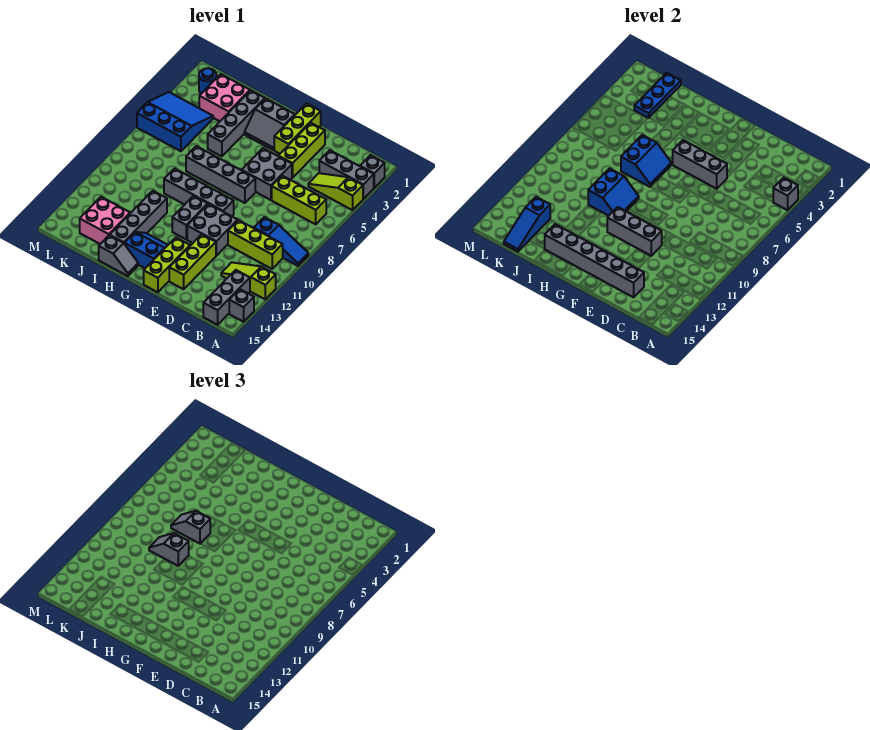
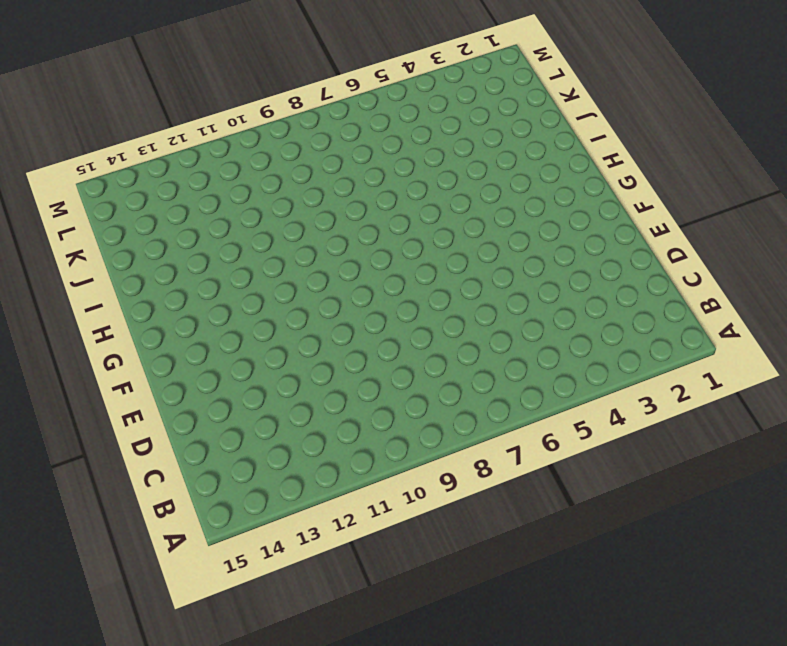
none -> grey 1x1 brick [360,155,385,188]
none -> grey 1x3 brick [319,150,374,199]
none -> lime 1x3 slope [308,173,363,210]
none -> blue 1x3 slope [254,217,308,266]

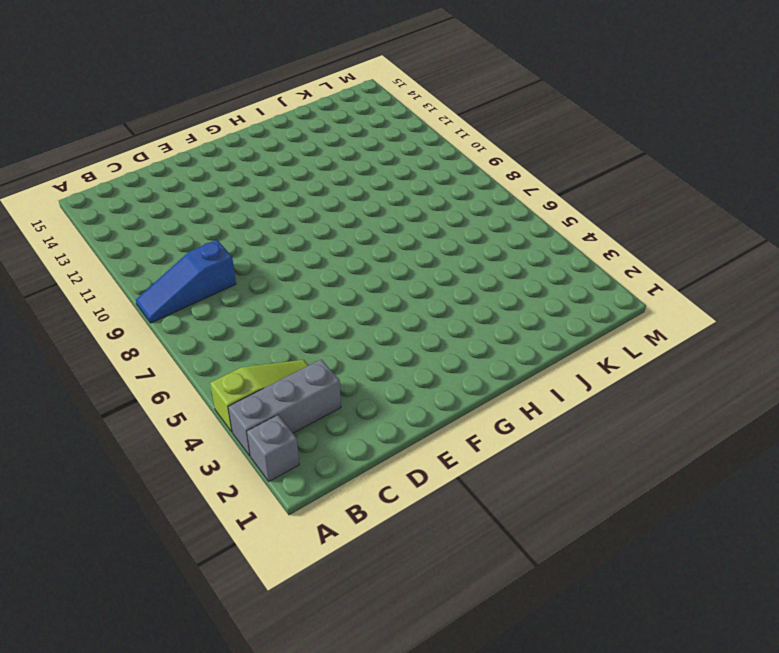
none -> lime 1x3 slope [221,262,276,300]
none -> grey 1x1 brick [229,289,254,322]
none -> lime 1x3 brick [272,176,326,224]
none -> lime 1x3 brick [228,220,283,269]

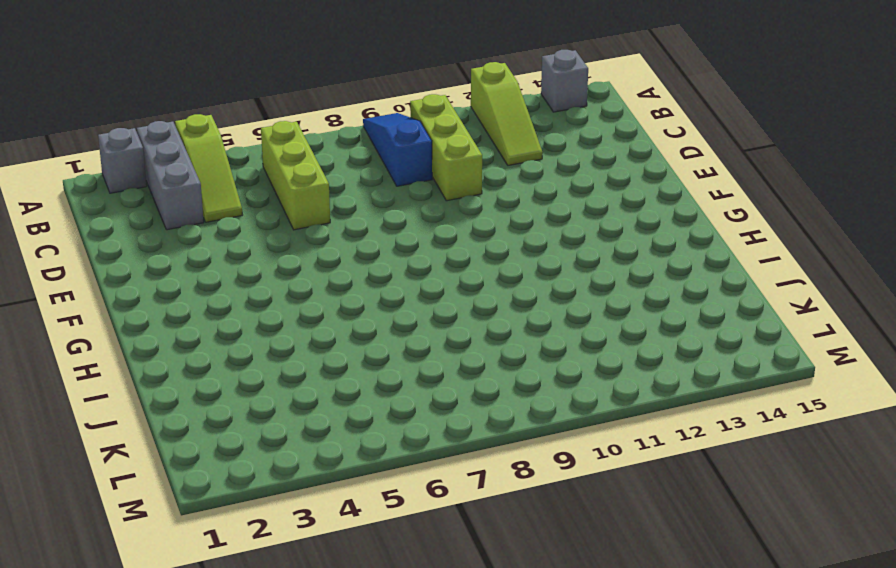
none -> grey 1x3 brick [203,270,250,325]
none -> lime 1x3 brick [279,123,325,178]
none -> grey 2x2 brick [242,148,292,200]
none -> grey 2x2 brick [187,204,238,256]

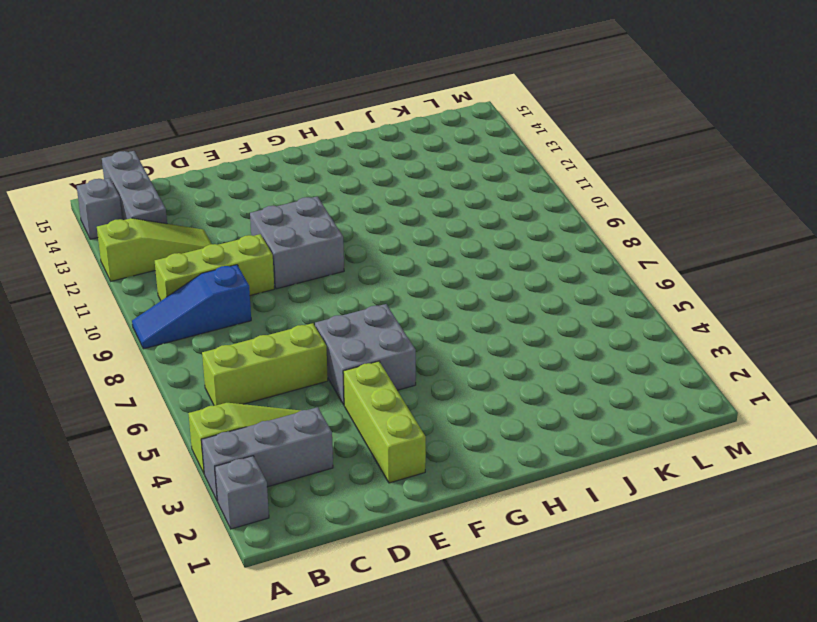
none -> lime 1x3 brick [169,234,216,289]
none -> lime 1x3 brick [274,104,321,154]
none -> grey 1x4 brick [186,146,255,203]
none -> grey 1x4 brick [164,168,234,216]

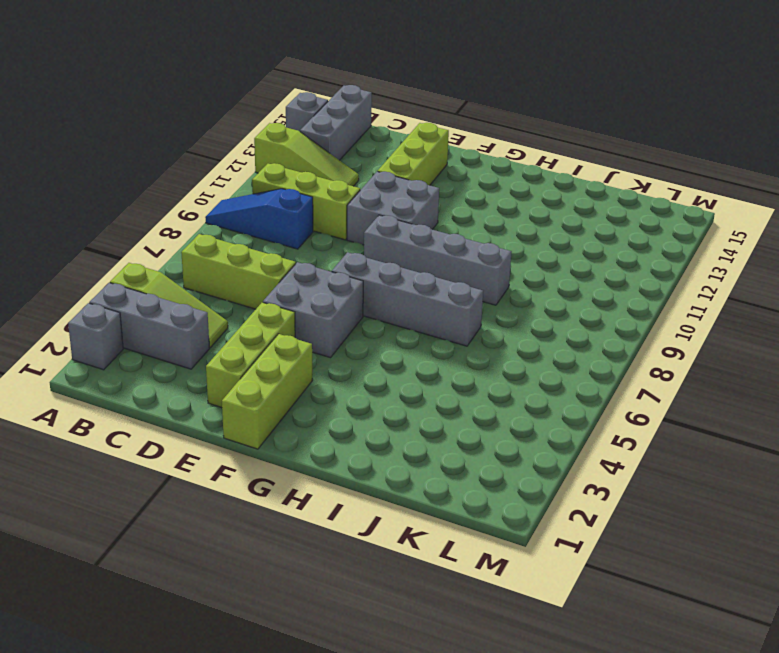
none -> lime 1x3 brick [144,238,190,293]
none -> grey 2x2 slope [244,98,295,150]
none -> grey 1x2 brick [172,196,208,239]
none -> blue 2x2 slope [125,232,168,268]

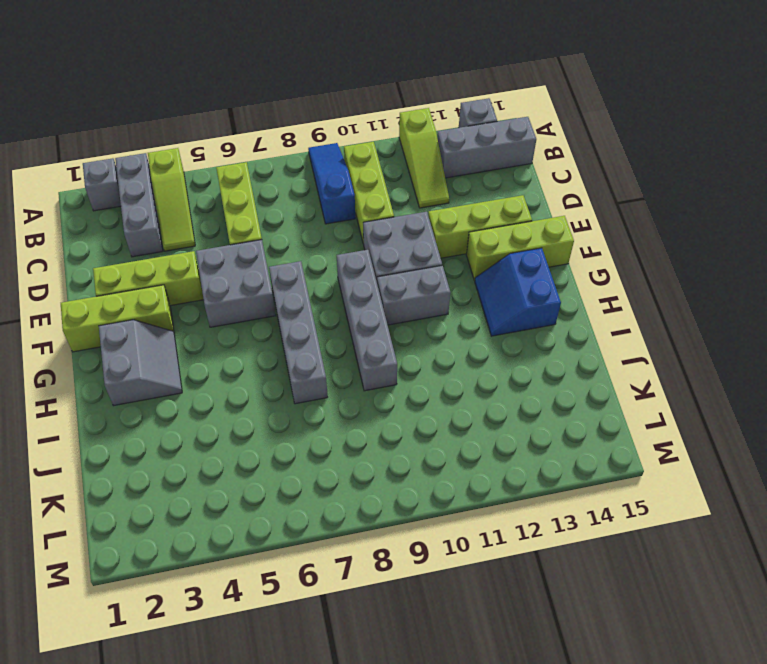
none -> grey 1x2 slope [99,235,138,276]
none -> grey 1x4 brick [208,90,265,156]
none -> grey 1x4 brick [110,191,167,244]
none -> pink 2x2 brick [199,74,250,121]

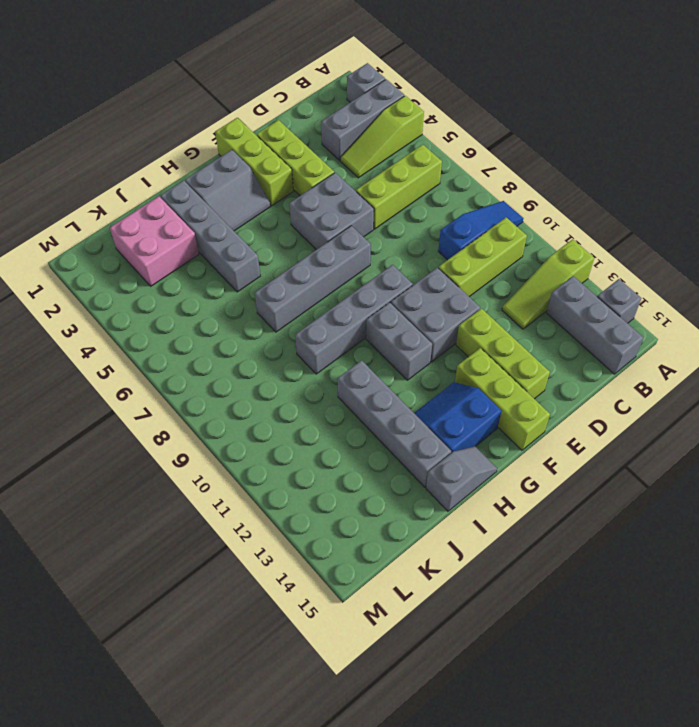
none -> pink 2x2 brick [80,197,130,244]
none -> blue 3x3 slope [137,92,213,151]
none -> blue 1x1 round brick [199,68,217,94]
none -> grey 1x1 brick [773,178,798,210]

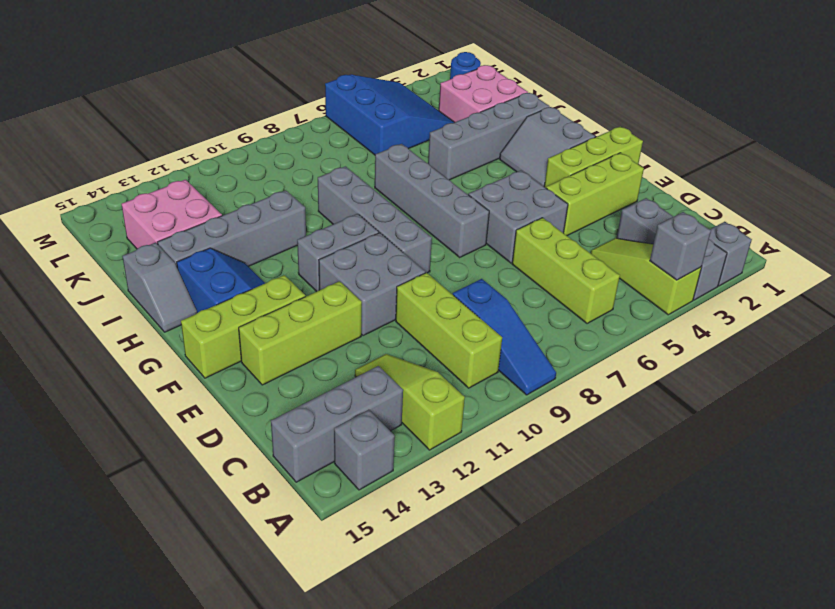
none -> grey 1x6 brick [545,224,644,297]
none -> grey 1x3 brick [673,140,727,189]
none -> grey 1x3 brick [607,207,662,256]
none -> blue 2x2 slope [621,135,671,187]

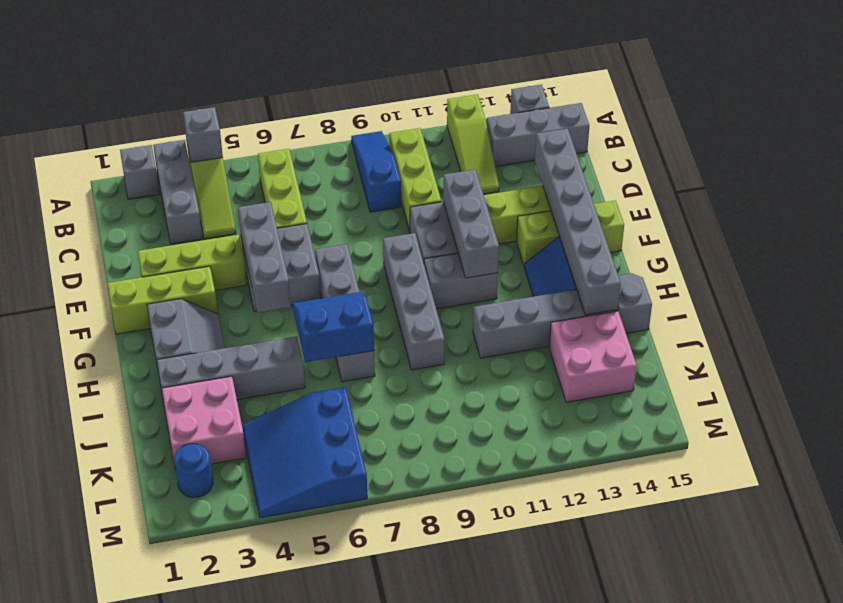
none -> blue 2x2 slope [588,168,639,216]
none -> blue 1x3 plate [634,73,681,118]
none -> blue 1x3 slope [504,197,550,252]
none -> grey 1x2 slope [171,511,210,544]

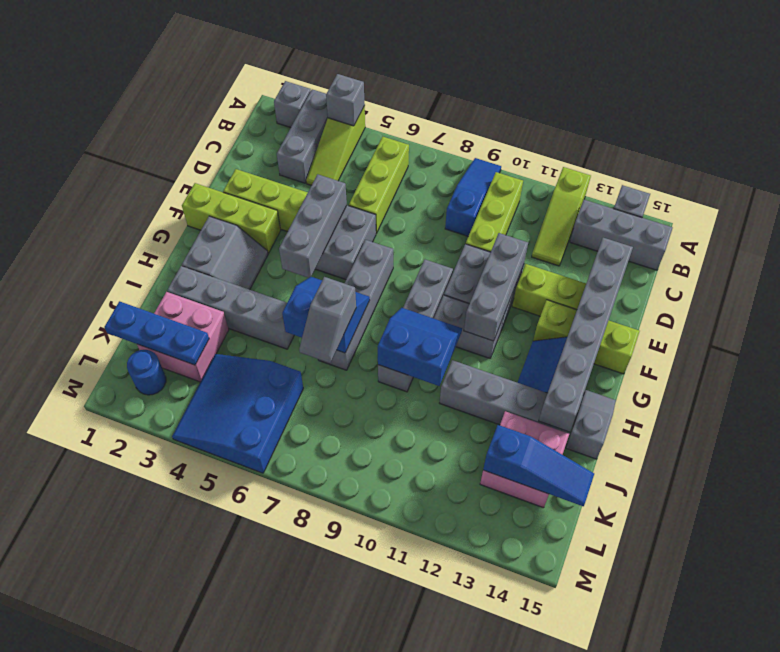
none -> grey 1x2 slope [149,533,189,566]

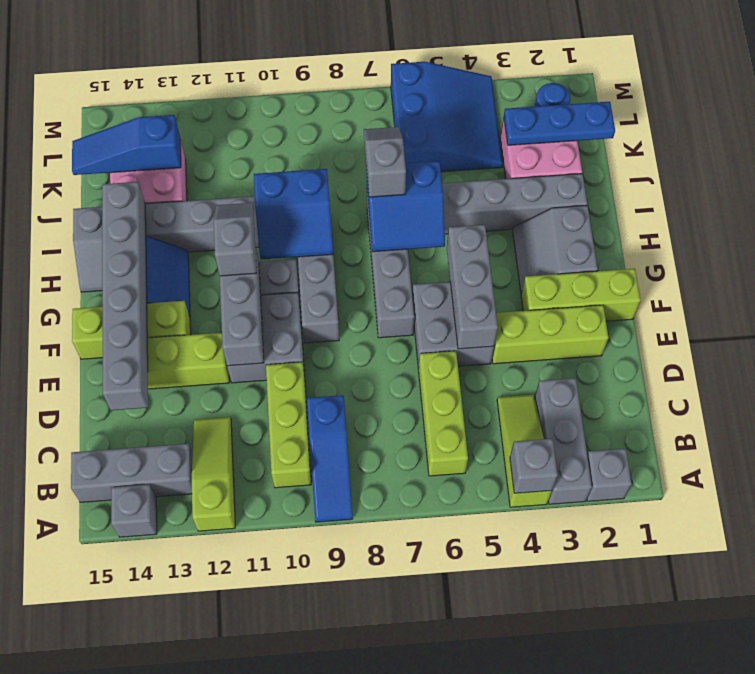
grey 1x2 slope [214,203,257,276] -> grey 1x2 slope moved to [149,533,189,566]

